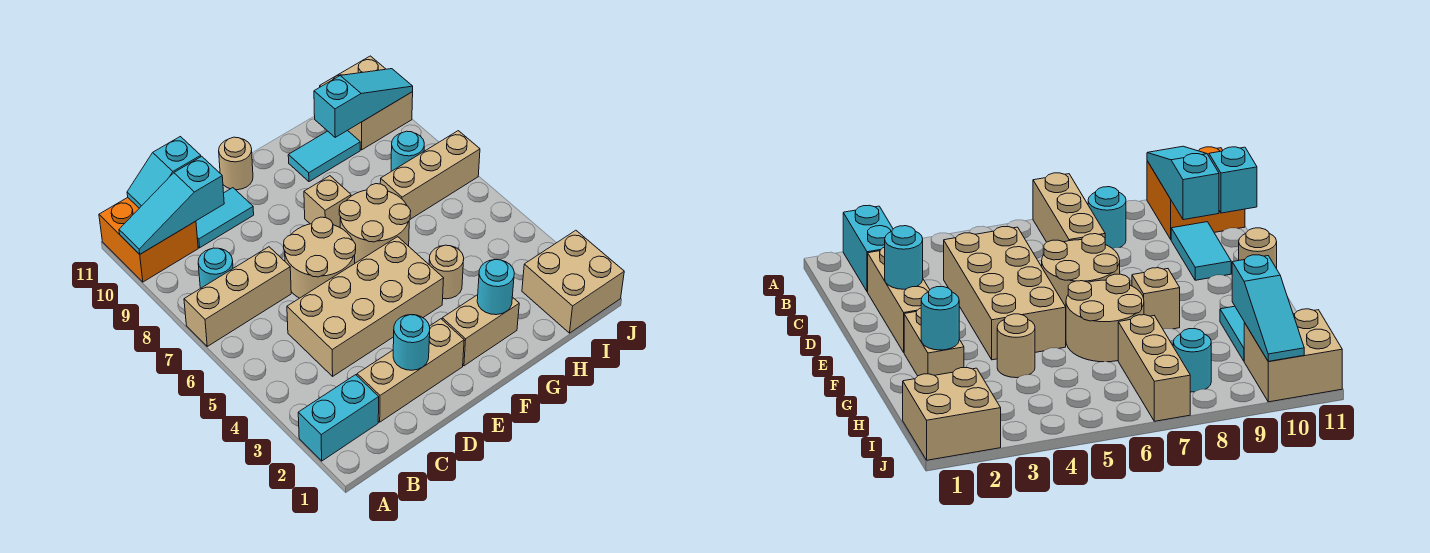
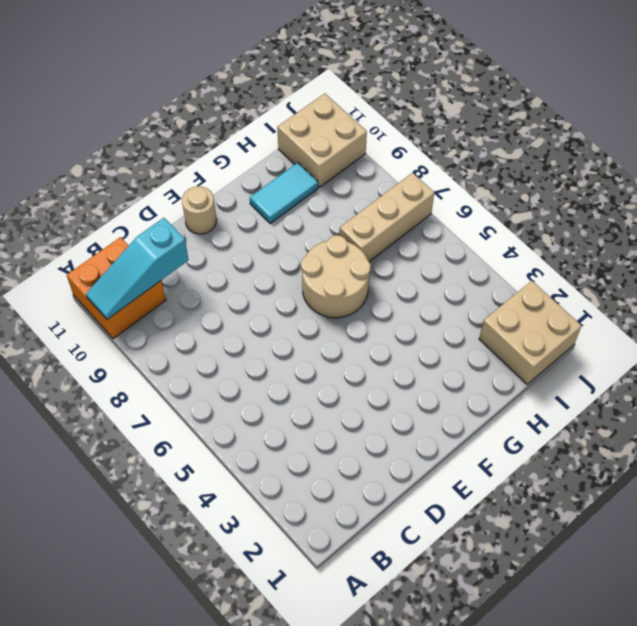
none -> cyan 1x2 brick [298,375,379,461]
none -> tan 1x3 brick [184,247,291,346]
none -> cyan 1x1 round brick [198,248,233,288]

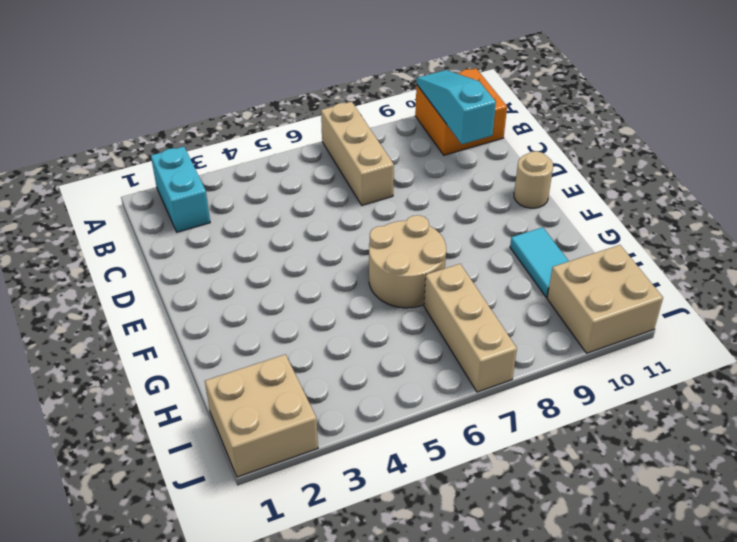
none -> cyan 1x1 round brick [198,248,233,288]
none -> tan 1x3 brick [357,319,464,422]
none -> tan 2x4 brick [287,237,444,376]

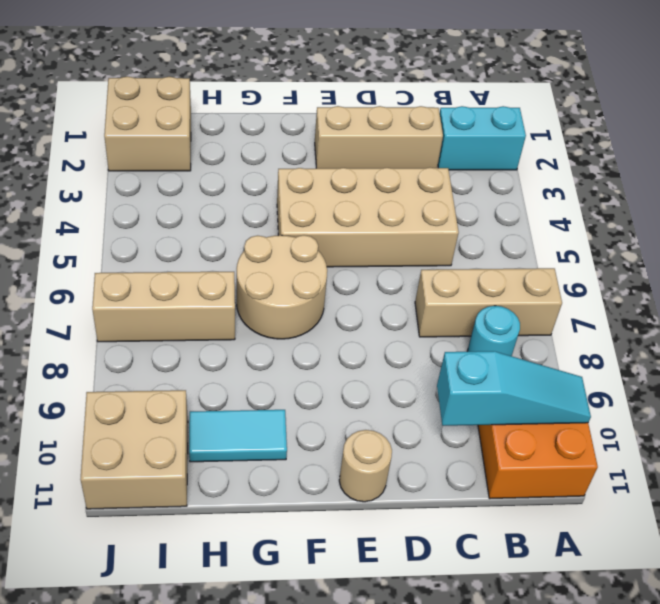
none -> cyan 1x2 tile [196,188,254,248]
none -> tan 2x2 round brick [284,217,356,298]
none -> tan 1x2 brick [442,295,519,366]

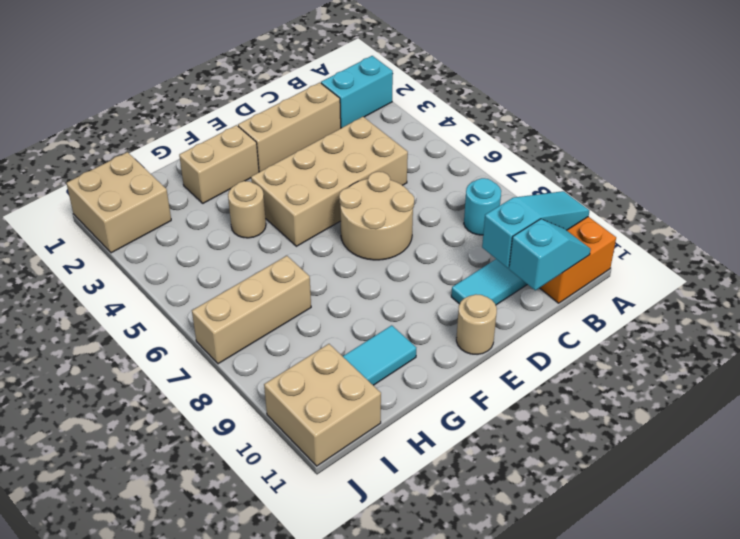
none -> tan 1x3 brick [184,247,291,346]
none -> tan 2x2 round brick [339,184,411,263]
none -> tan 1x1 brick [304,176,351,227]

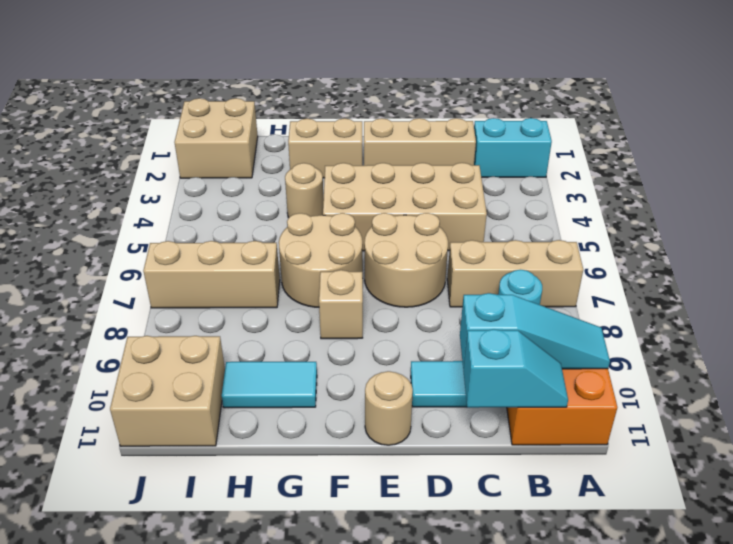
none -> cyan 1x1 round brick [391,131,424,171]
none -> cyan 1x1 round brick [393,315,430,370]
none -> cyan 1x1 round brick [477,260,514,315]

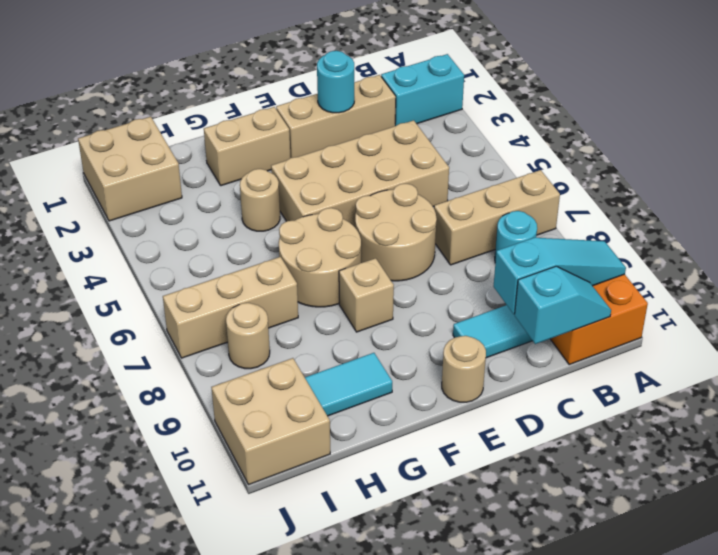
tan 1x1 round brick [226,303,270,369] -> cyan 1x1 round brick [391,131,424,171]
none -> cyan 1x1 round brick [477,260,514,315]
none -> cyan 1x3 slope [314,69,413,137]

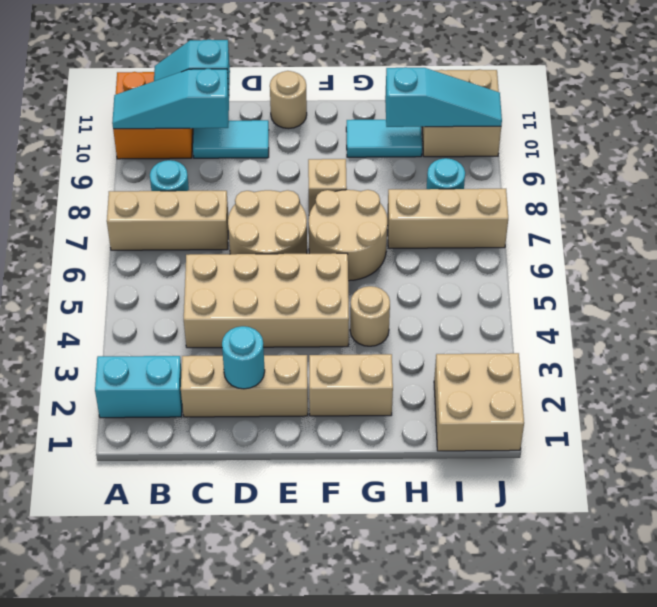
none -> cyan 1x1 round brick [477,260,514,315]

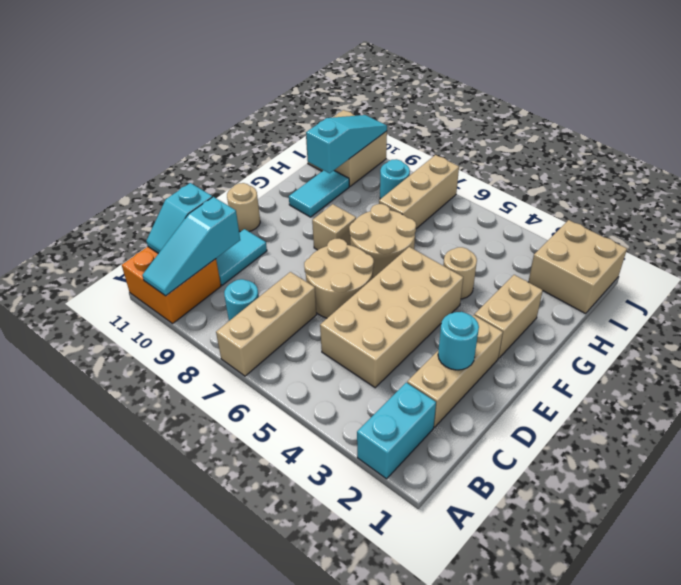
none -> cyan 1x1 round brick [477,260,514,315]

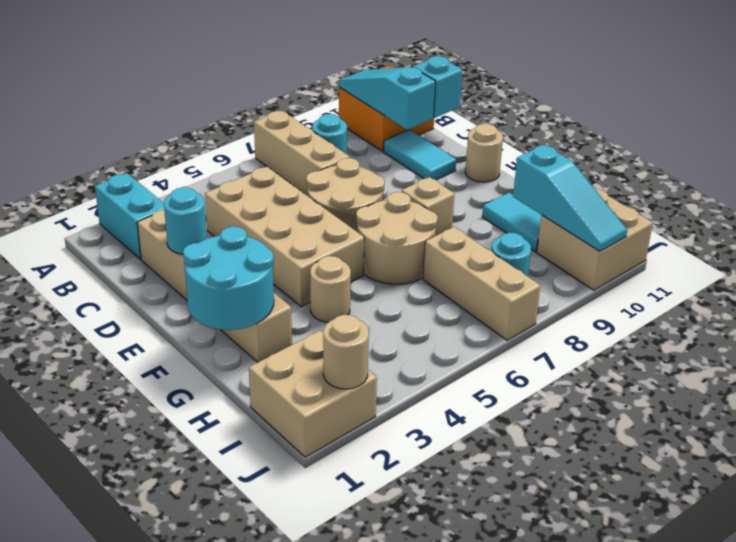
cyan 2x2 round brick [183,226,274,330] -> cyan 1x1 round brick [477,260,514,315]
tan 1x1 round brick [323,315,369,389] -> none

